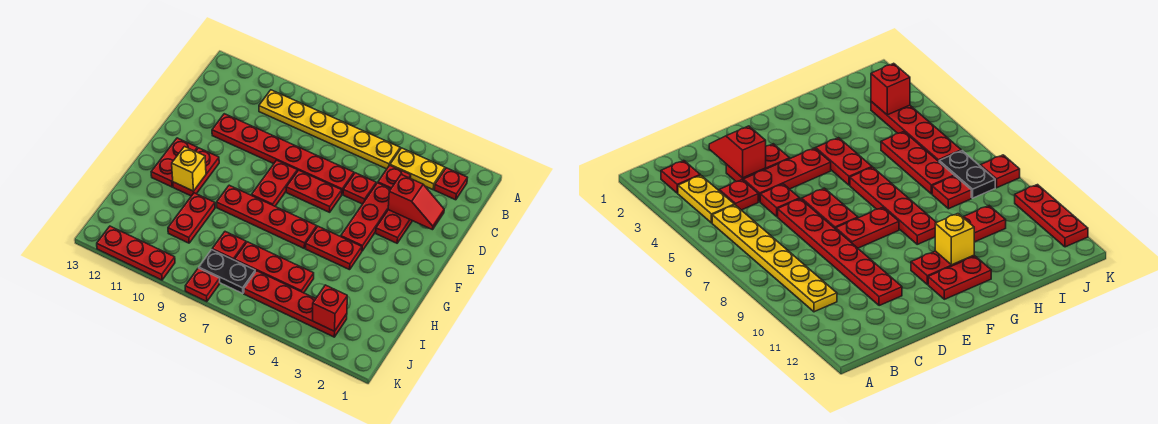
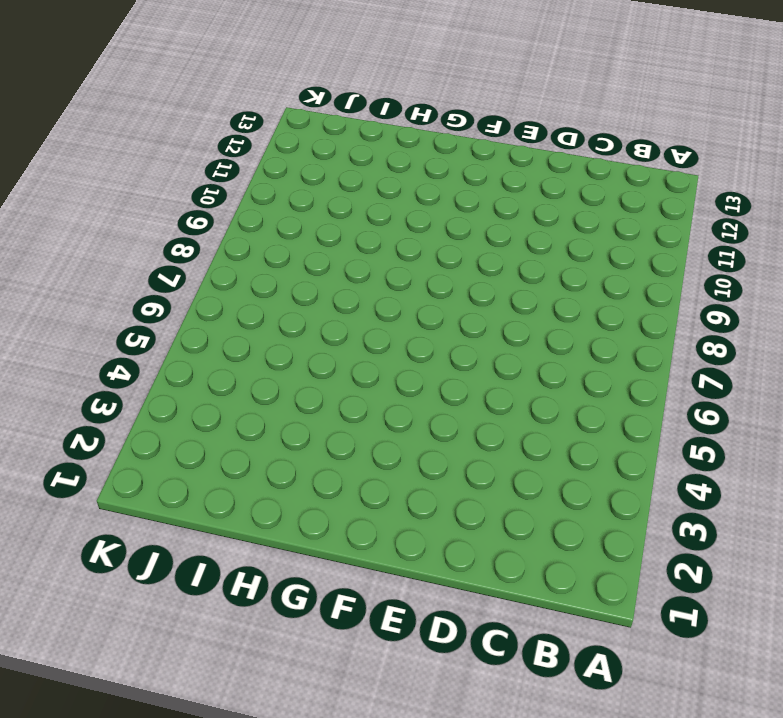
none -> red 1x1 plate [434,168,467,200]
none -> yellow 1x2 plate [390,148,445,190]
none -> yellow 1x6 plate [259,90,400,169]

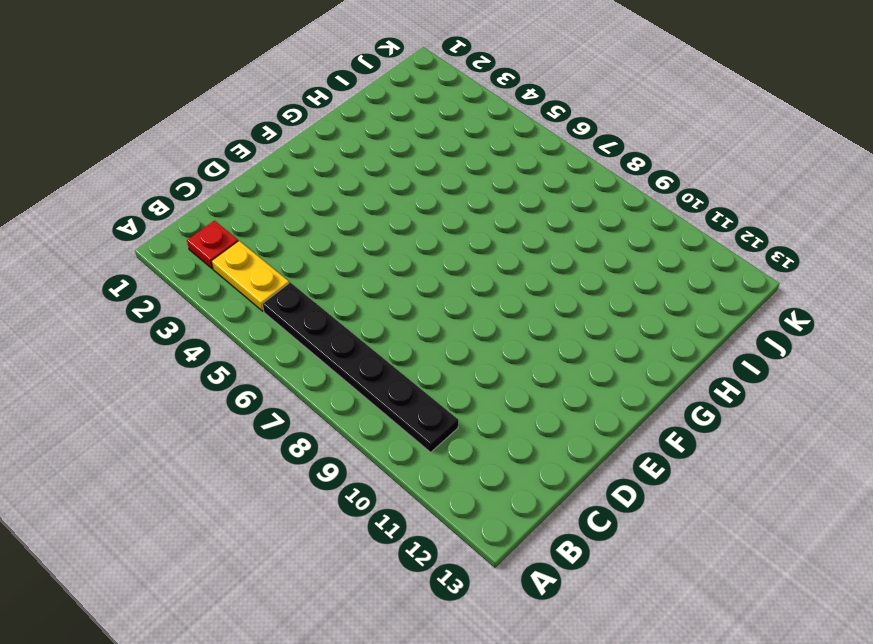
black 1x6 plate [263,282,458,452] -> yellow 1x6 plate [259,90,400,169]
none -> red 1x1 plate [378,165,411,189]
none -> red 1x2 plate [376,210,412,243]
none -> red 1x3 plate [341,183,391,251]

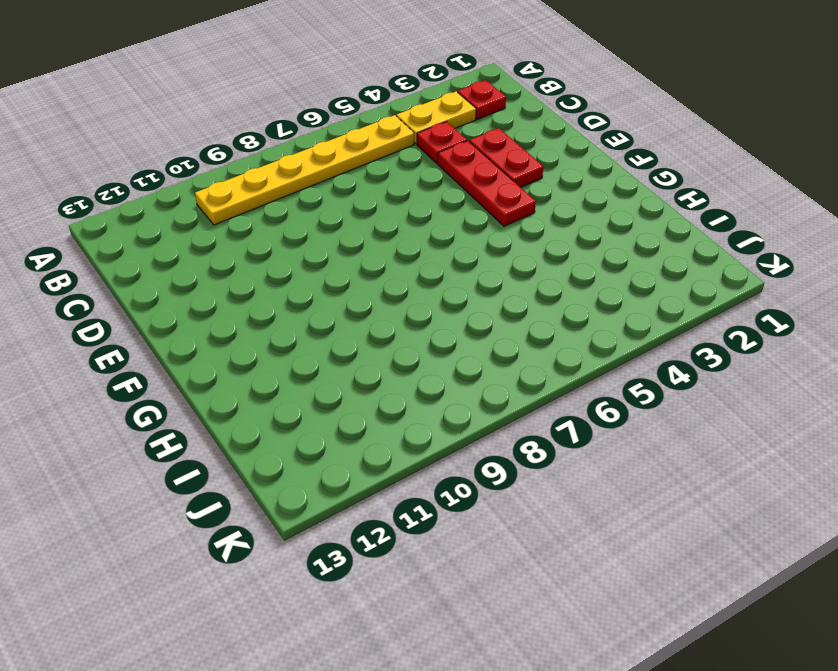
none -> red 1x1 plate [343,173,376,204]
none -> red 1x6 plate [212,114,354,194]
none -> red 1x2 plate [286,170,342,212]

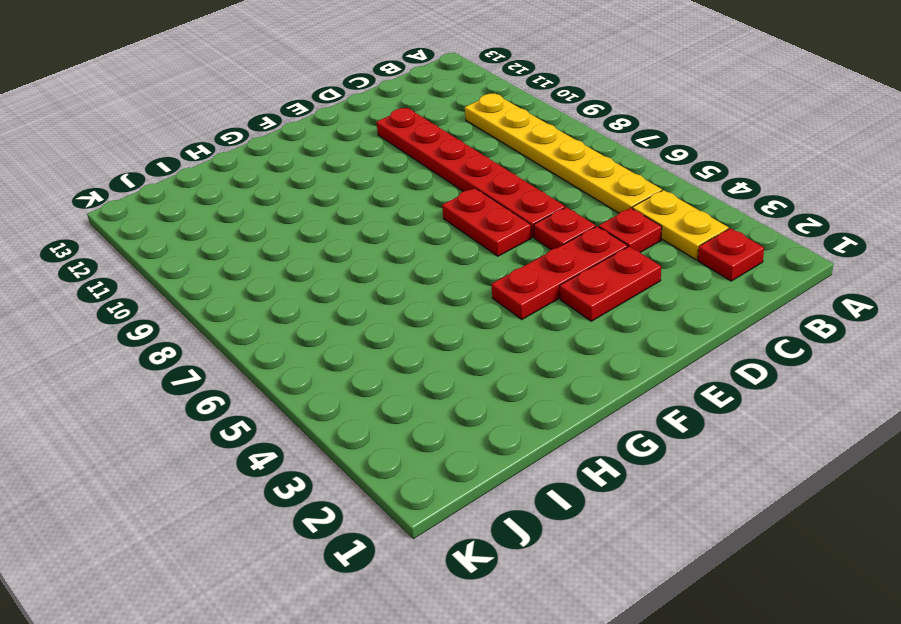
none -> red 1x2 plate [252,160,297,206]
none -> red 1x2 plate [173,148,219,196]
none -> red 1x2 plate [151,138,197,187]

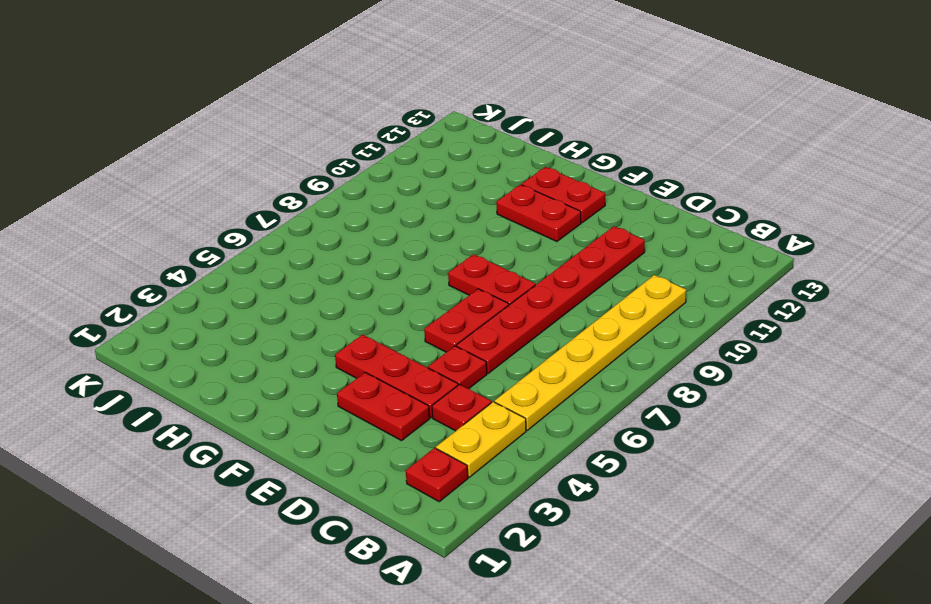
none -> red 1x2 plate [306,226,362,270]
none -> red 1x4 plate [217,185,317,248]
none -> red 1x2 plate [168,193,215,243]

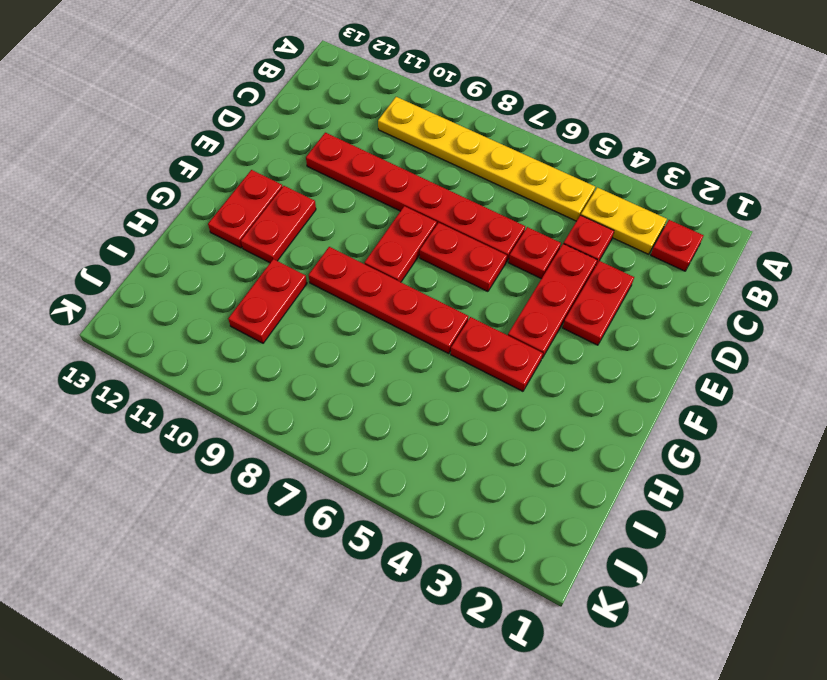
none -> red 1x3 plate [235,242,314,293]
none -> red 1x1 plate [212,232,246,260]
none -> red 1x4 plate [244,271,347,337]

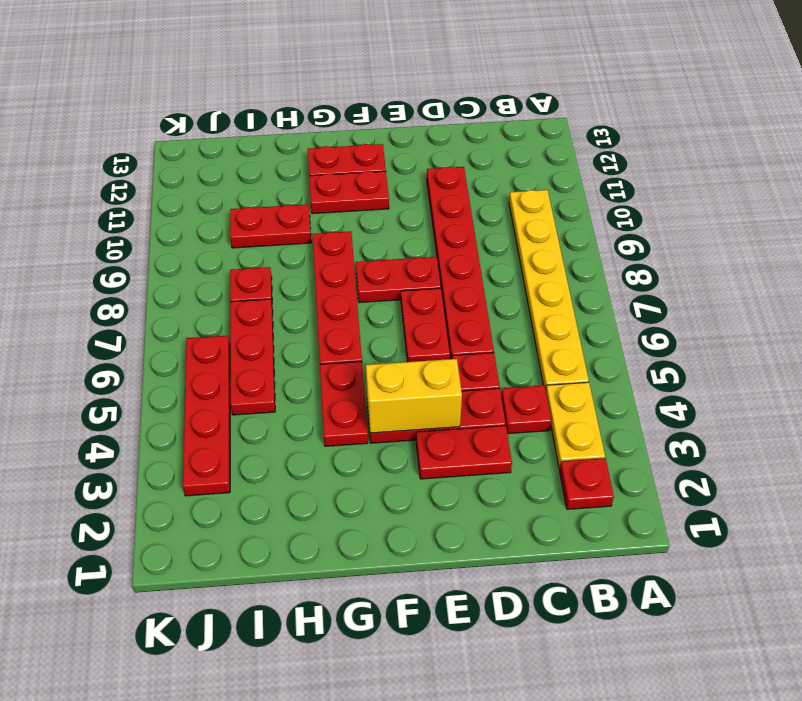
yellow 1x2 brick [366,359,462,433] -> none
none -> black 1x2 plate [199,250,255,294]
none -> red 1x1 plate [185,268,220,302]
none -> red 1x3 plate [97,226,175,280]

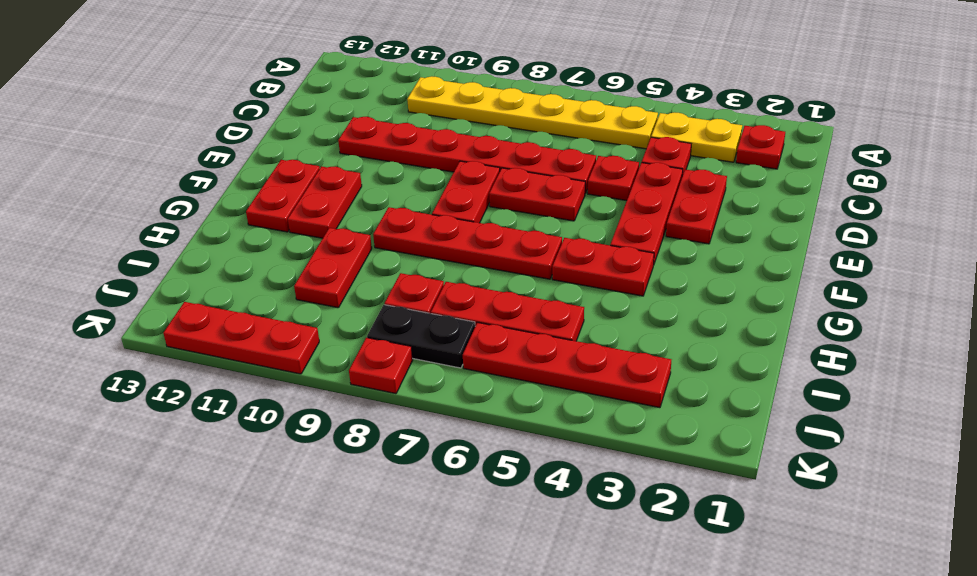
none -> red 1x2 slope [388,175,444,230]
none -> yellow 1x1 brick [172,147,206,191]
none -> red 1x1 brick [313,285,347,331]

